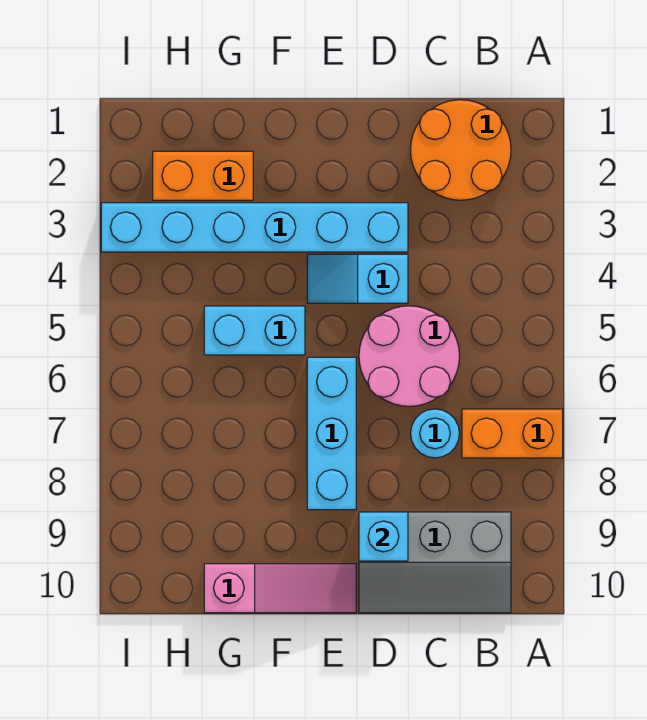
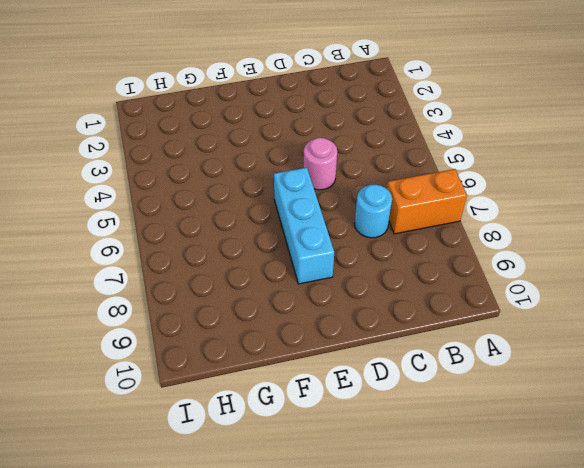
pink 1x1 round brick [304,138,337,190] -> pink 2x2 round brick [359,306,460,406]
none -> orange 2x2 round brick [411,100,511,200]
none -> grey 2x3 slope [359,512,511,613]
none -> cyan 1x6 brick [101,203,408,252]

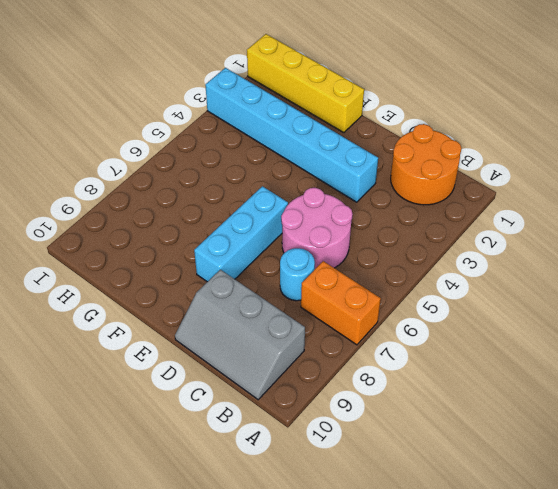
yellow 1x4 brick [247,34,364,133] -> none
none -> cyan 1x2 slope [307,254,408,303]
none -> pink 1x3 slope [204,564,356,613]
none -> cyan 1x2 brick [204,306,305,355]

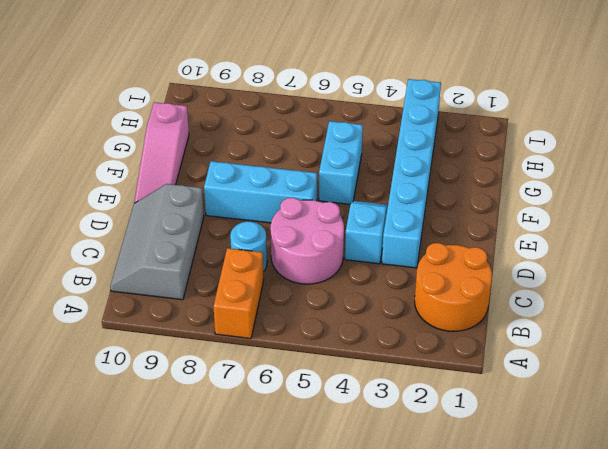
none -> orange 1x2 brick [153,151,253,200]
none -> cyan 1x1 brick [359,512,408,561]

